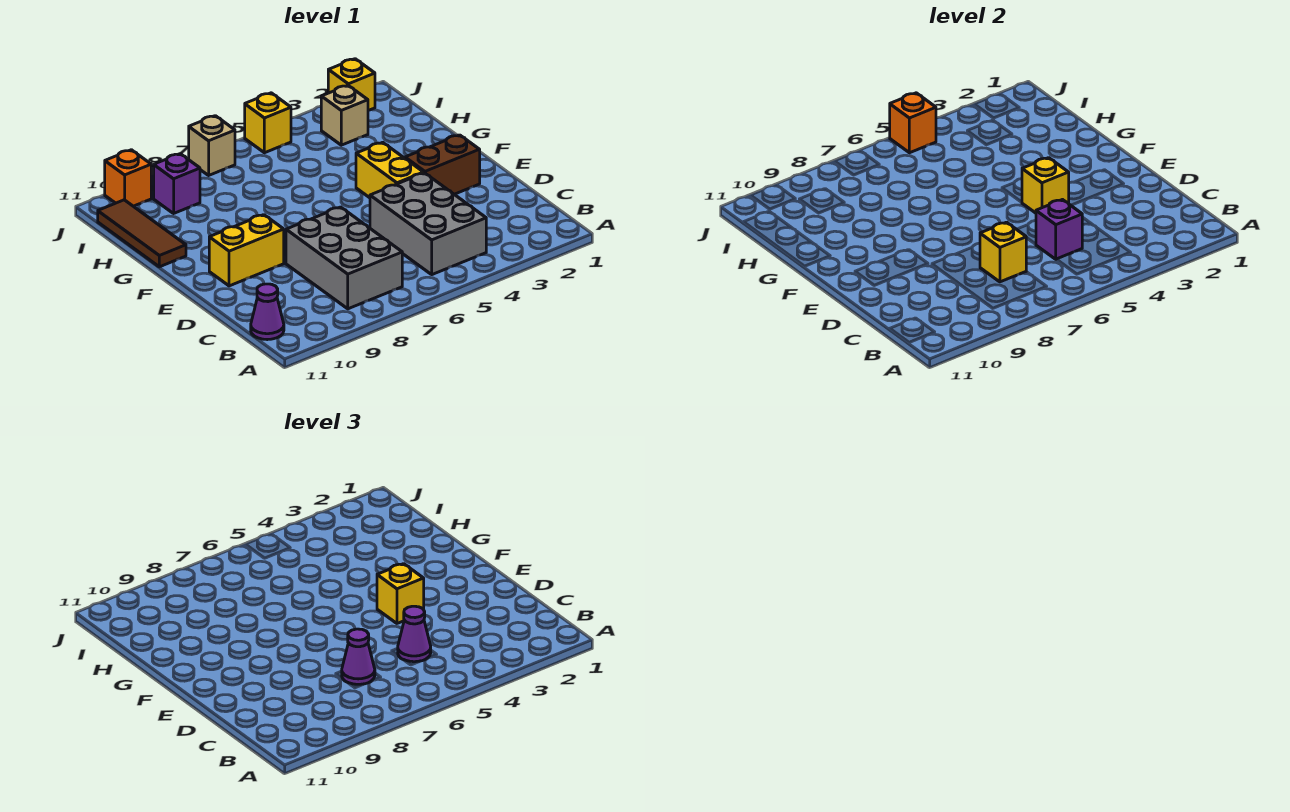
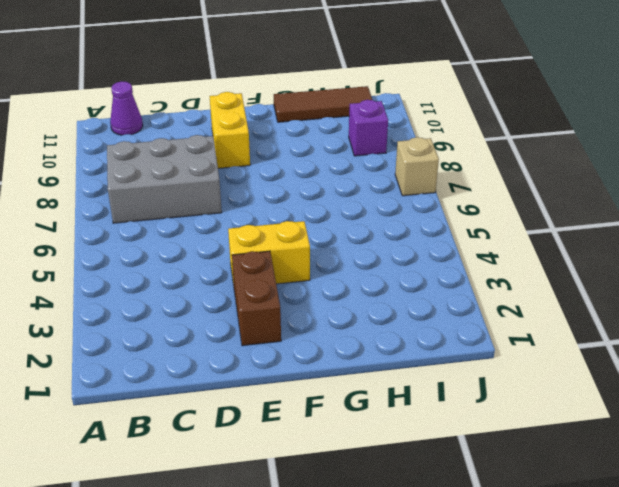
none -> grey 2x3 brick [370,173,486,275]
none -> tan 1x1 brick [321,85,368,145]
none -> yellow 1x1 brick [328,59,375,110]

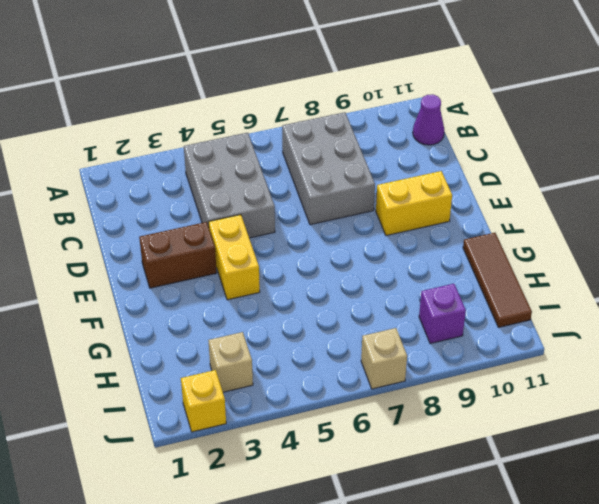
none -> yellow 1x1 brick [245,93,291,153]
none -> orange 1x1 brick [105,150,151,206]
none -> purple 1x1 brick [1036,200,1082,259]

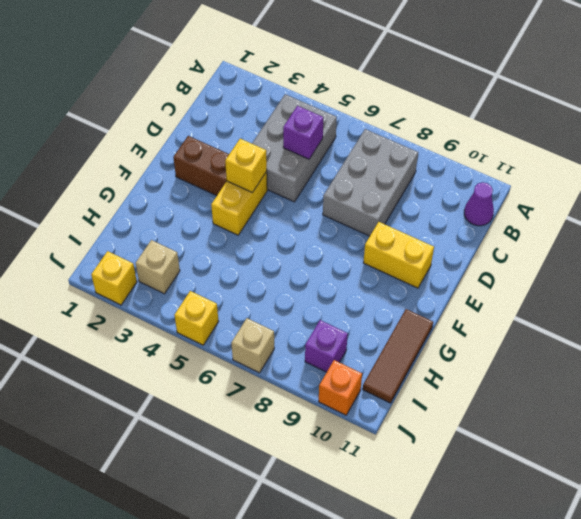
none -> yellow 1x1 brick [980,222,1026,282]
none -> orange 1x1 brick [890,93,936,153]
none -> purple 1x1 cone [398,606,431,662]

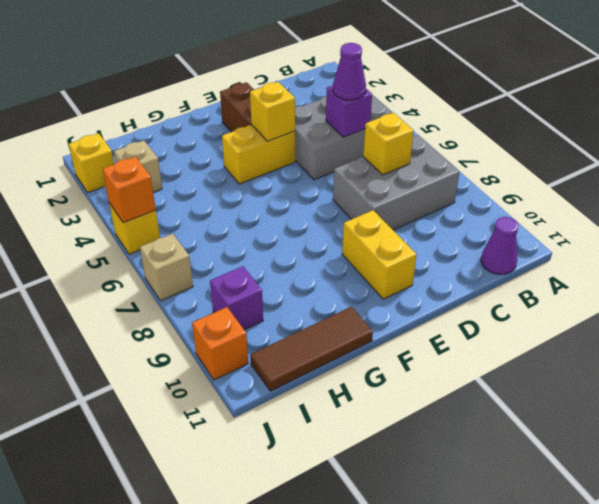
none -> purple 1x1 cone [342,629,375,684]
none -> yellow 1x1 brick [377,564,424,623]

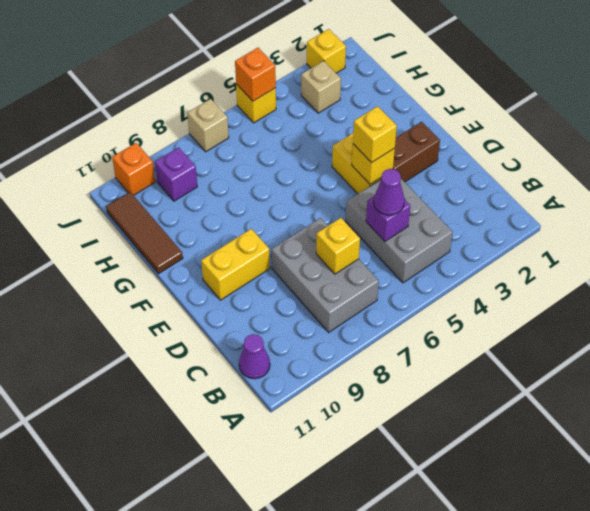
none -> purple 1x1 cone [342,629,375,684]

